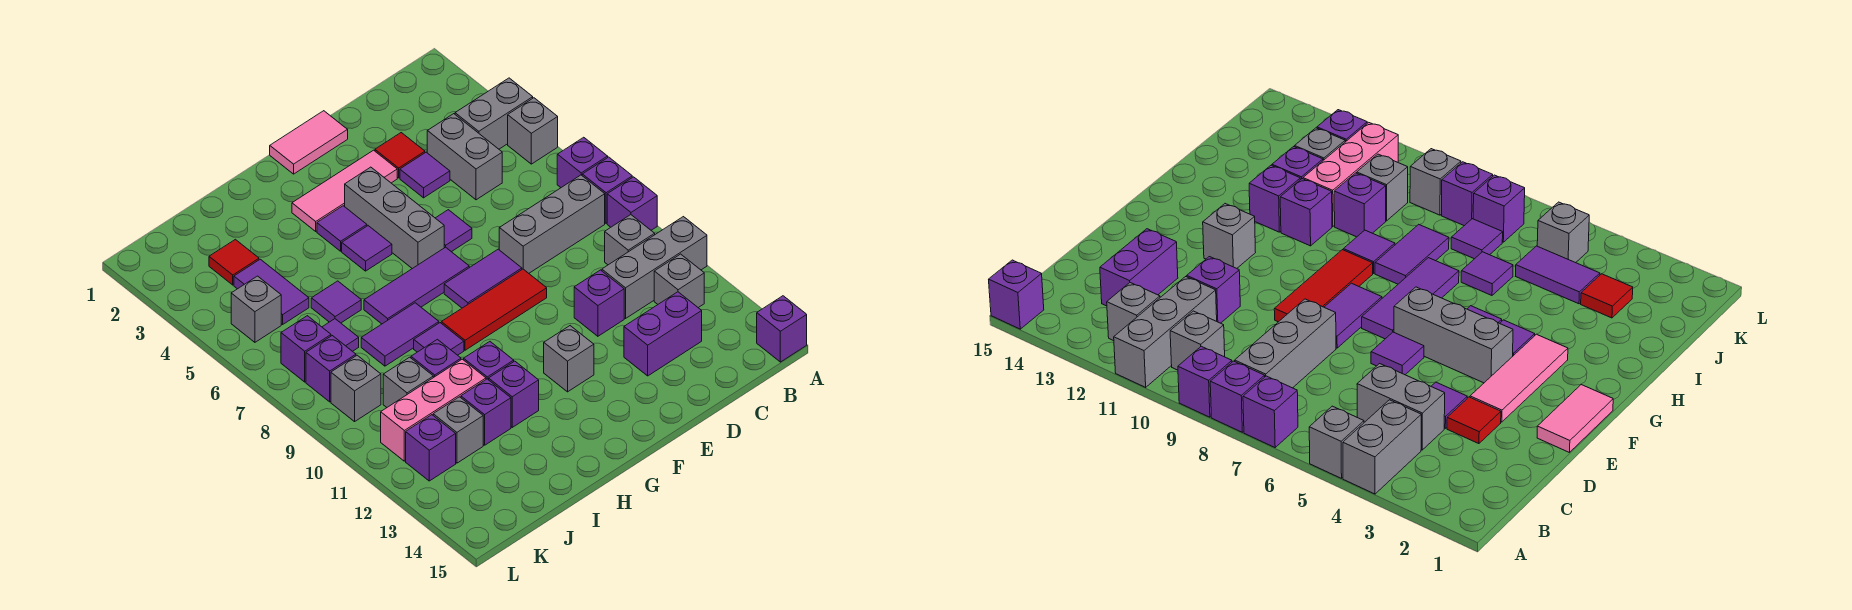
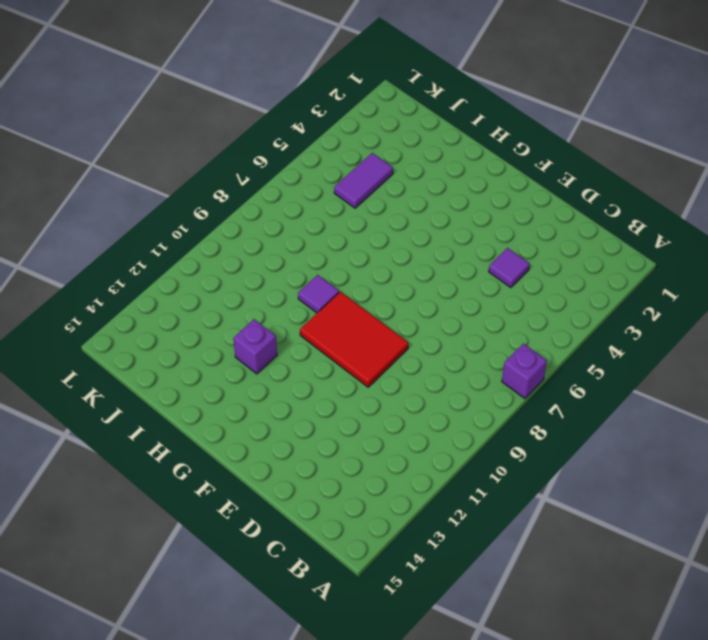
red 2x3 tile [300,292,408,387] -> red 1x3 tile [441,269,547,350]
none -> grey 1x2 brick [455,78,533,149]
none -> grey 1x1 brick [508,98,558,164]
none -> purple 1x1 brick [582,157,632,223]
none -> purple 1x1 brick [607,177,657,230]

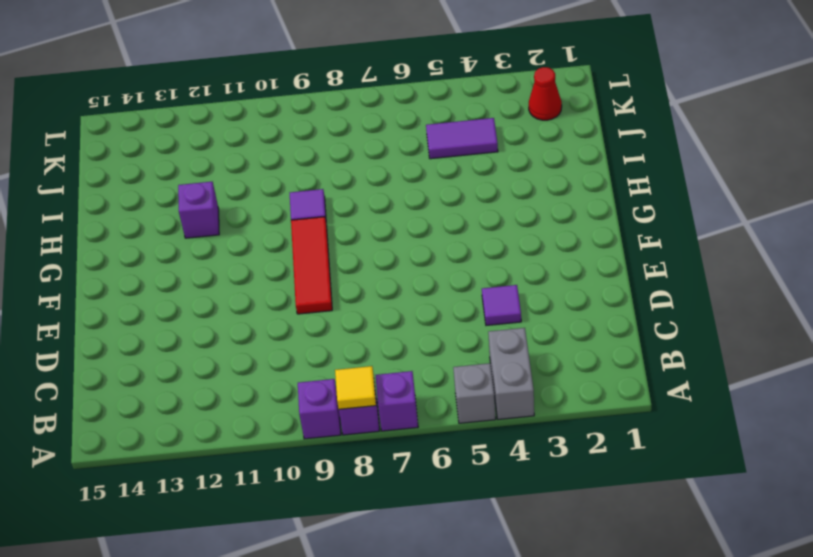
yellow 1x1 tile [335,366,376,409] -> none
red 1x1 cone [529,67,562,120] -> none
none -> grey 1x3 brick [602,217,707,318]
none -> purple 1x1 brick [757,296,807,362]
none -> grey 1x3 brick [499,175,605,273]
none -> grey 1x1 brick [605,215,655,265]

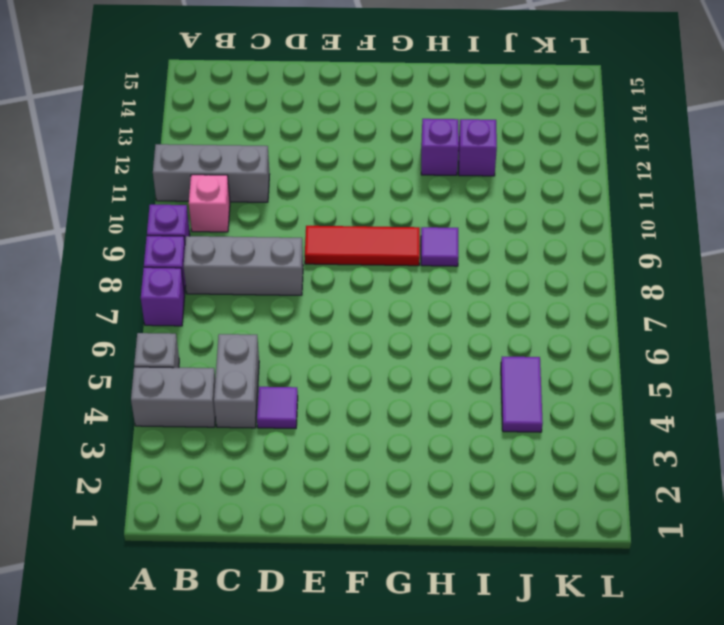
pink 1x1 brick [189,175,230,232] -> grey 1x1 brick [605,215,655,265]
none -> purple 1x1 brick [757,296,807,362]
none -> grey 1x1 brick [654,254,704,308]
none -> purple 1x2 brick [624,292,702,376]
none -> red 1x1 tile [375,133,425,178]

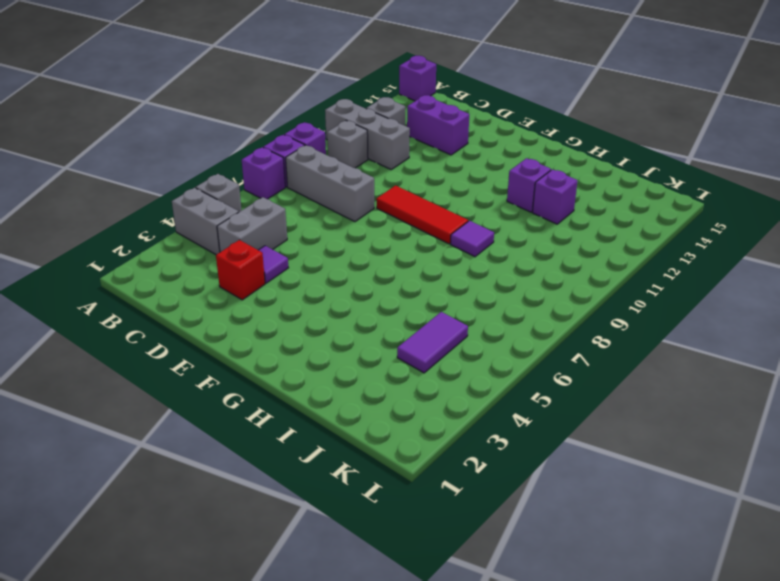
red 1x1 brick [216,240,265,300] -> red 1x1 tile [375,133,425,178]
none -> purple 1x1 brick [574,270,624,336]
none -> pink 1x2 tile [270,111,348,174]
none -> pink 1x3 tile [292,150,397,231]
none -> purple 1x1 tile [436,210,472,252]

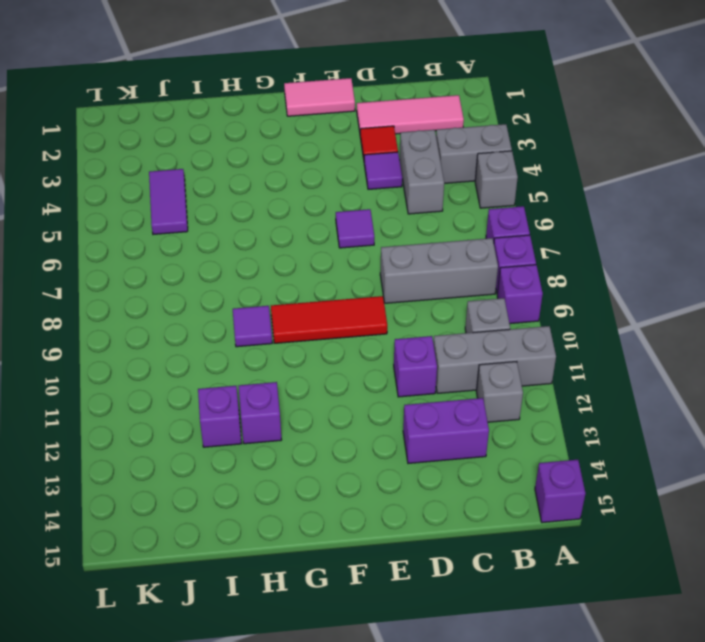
pink 1x3 tile [357,95,464,134] -> pink 1x3 tile moved to [292,150,397,231]
none -> purple 1x2 tile [444,249,522,308]
none -> grey 1x3 brick [345,167,444,269]
none -> purple 1x3 tile [364,247,469,324]
none -> grey 1x1 brick [544,326,594,392]

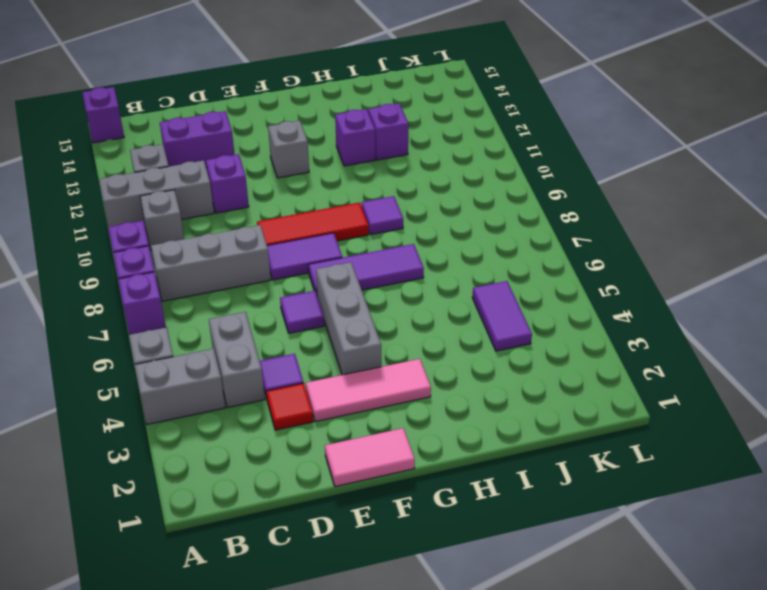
none -> purple 1x1 tile [317,206,367,251]
none -> purple 1x1 tile [342,226,392,271]
none -> purple 1x2 tile [361,303,439,366]
none -> purple 1x1 brick [464,342,514,380]

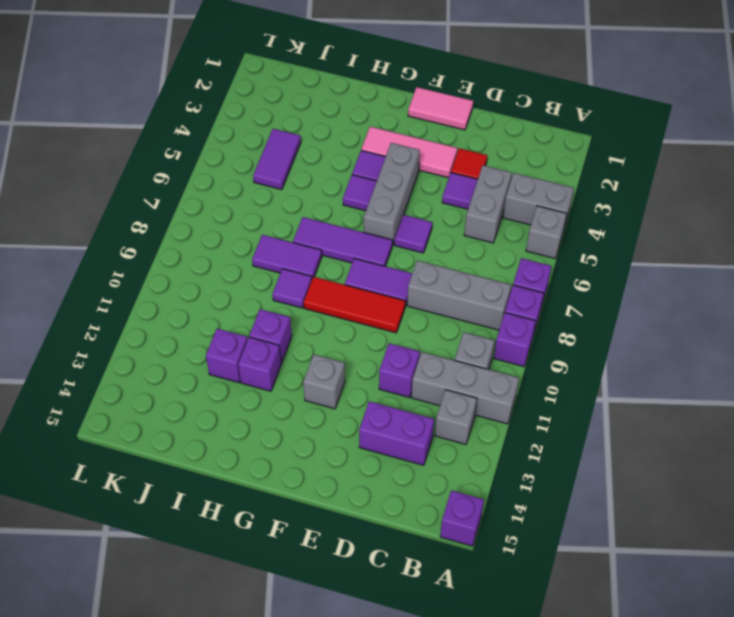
none -> purple 1x1 tile [311,281,361,323]
none -> purple 1x1 brick [411,339,461,378]
none -> pink 1x3 brick [381,359,486,461]
none -> red 1x1 tile [209,239,259,285]

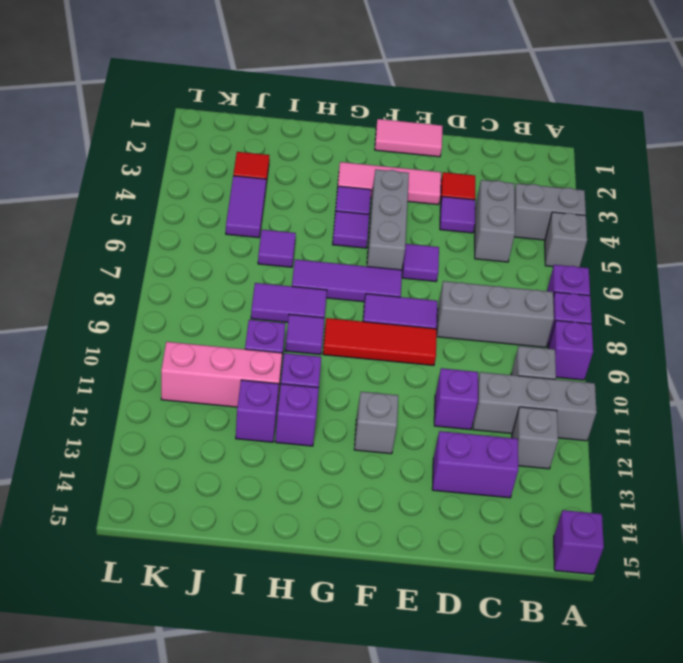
none -> purple 1x1 tile [322,319,359,351]
none -> grey 1x1 brick [383,357,433,407]
none -> grey 1x1 brick [433,397,483,463]
none -> grey 1x1 brick [231,276,281,342]

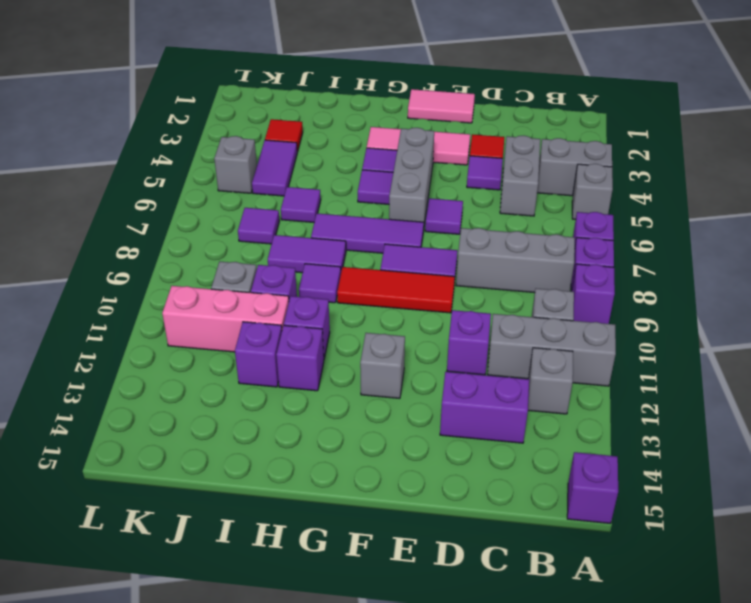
none -> grey 1x1 brick [433,397,483,463]
none -> purple 1x1 brick [281,316,331,382]
none -> purple 1x1 brick [306,336,356,402]
none -> grey 1x1 brick [331,355,381,422]

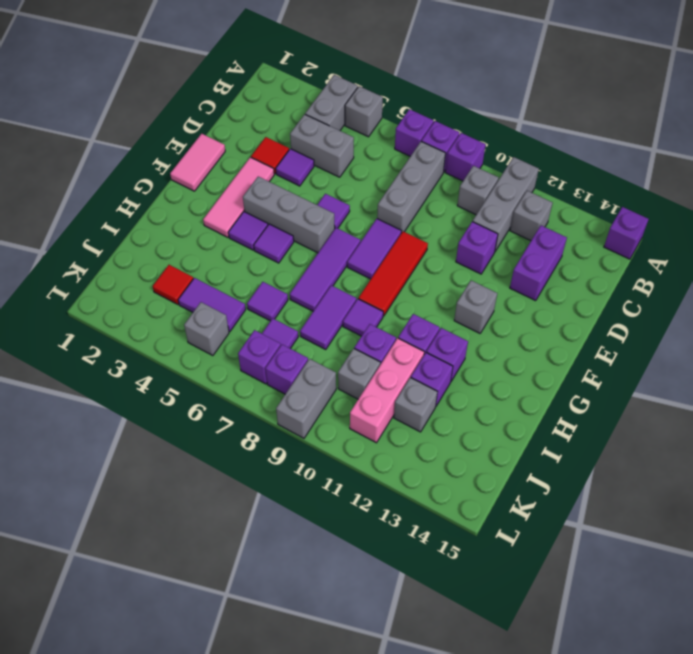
grey 1x2 brick [276,359,336,438] -> grey 1x1 brick [331,355,381,422]
none -> purple 1x1 brick [406,415,456,481]

